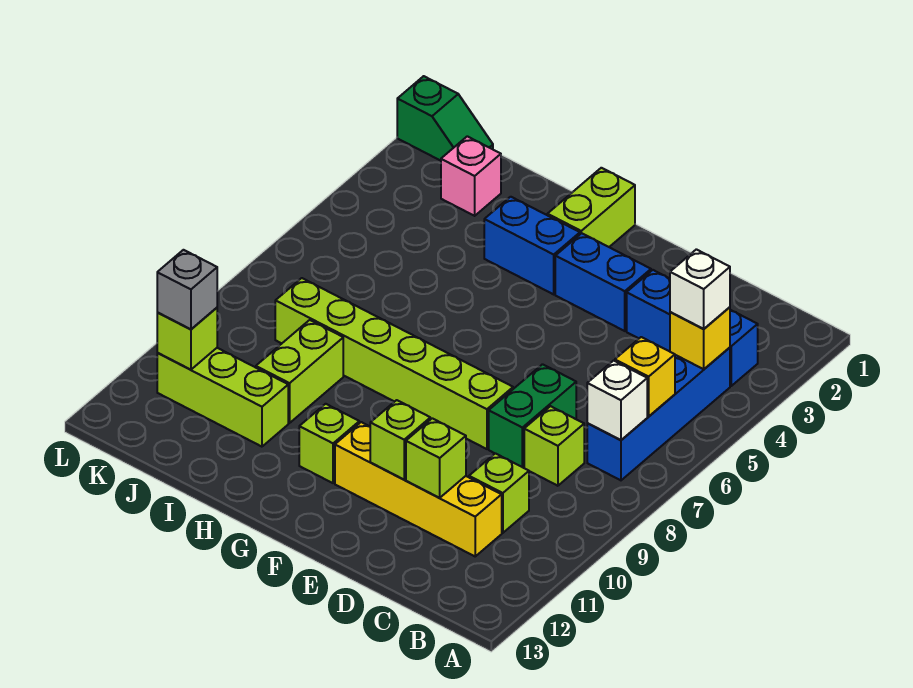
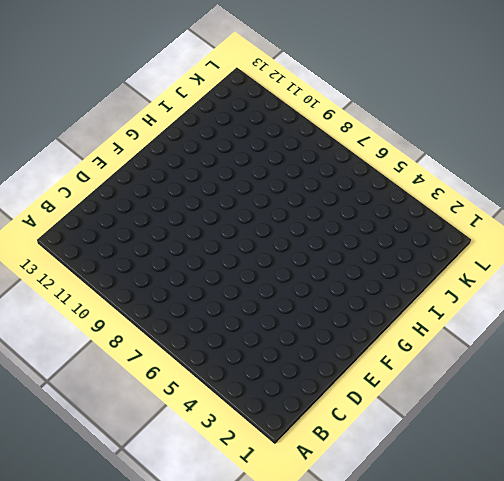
none -> blue 1x3 brick [627,270,758,386]
none -> blue 1x4 brick [587,348,730,480]
none -> lime 1x1 brick [524,406,584,486]

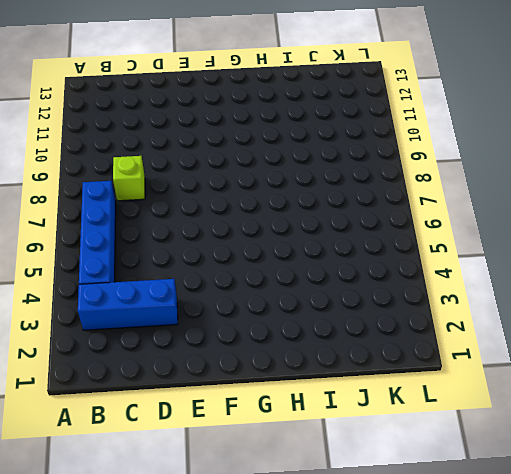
none -> lime 1x1 brick [469,453,529,533]
none -> yellow 1x4 brick [335,422,502,556]
none -> green 1x2 brick [489,364,576,467]

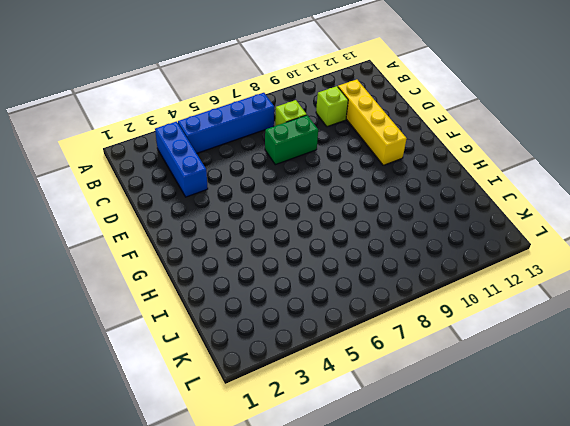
none -> blue 1x2 brick [555,233,651,331]
none -> lime 1x6 brick [275,278,513,449]
none -> lime 1x2 brick [547,168,635,247]

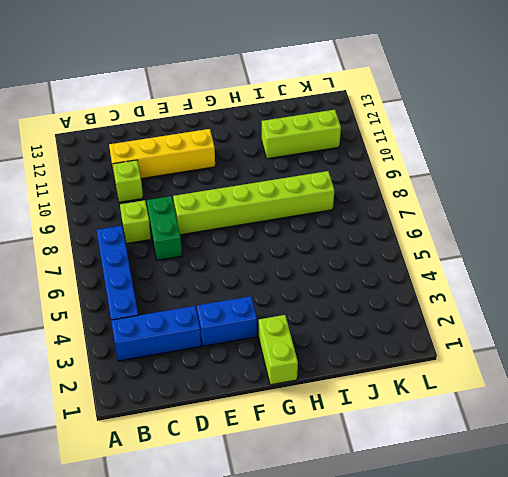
none -> blue 1x2 brick [484,197,580,294]
none -> lime 1x1 brick [299,404,359,483]
none -> lime 1x2 brick [256,320,343,423]

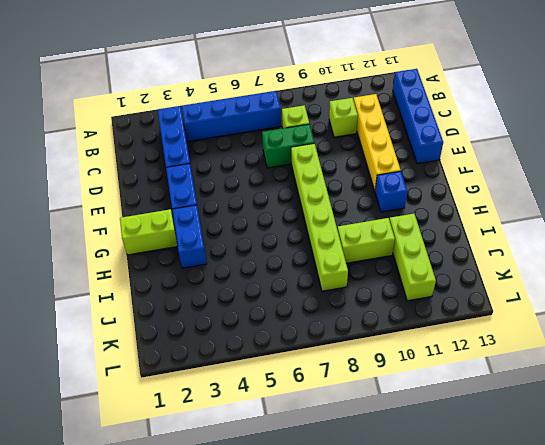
blue 1x4 brick [393,69,443,164] -> none
blue 1x1 brick [375,171,407,212] -> lime 1x1 brick [299,404,359,483]
none -> pink 1x1 brick [441,136,501,216]
none -> green 1x2 slope [397,76,493,161]
none -> yellow 1x1 brick [670,307,730,369]

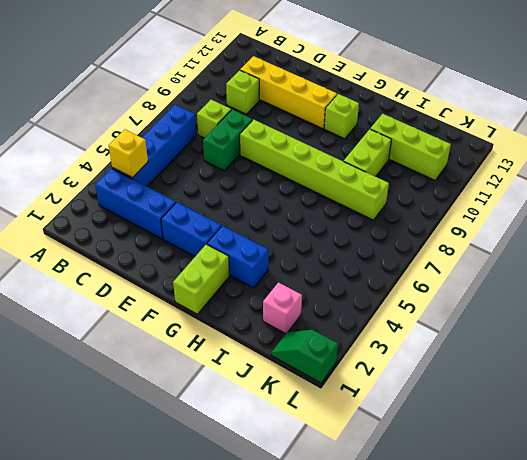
none -> yellow 1x1 brick [615,337,675,416]
none -> white 1x1 brick [587,361,647,440]
none -> lime 1x1 brick [406,418,466,498]

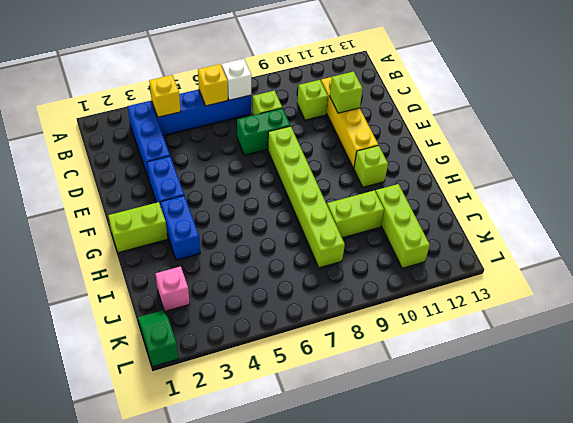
none -> lime 1x1 brick [370,400,430,480]
none -> lime 1x1 brick [157,308,217,370]
none -> white 1x1 brick [670,249,730,329]

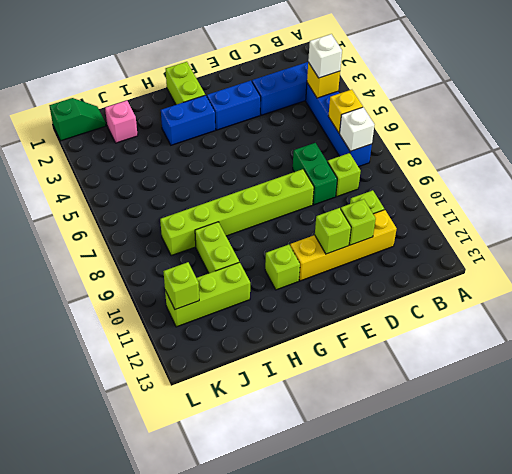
none -> grey 1x1 brick [157,250,217,329]

